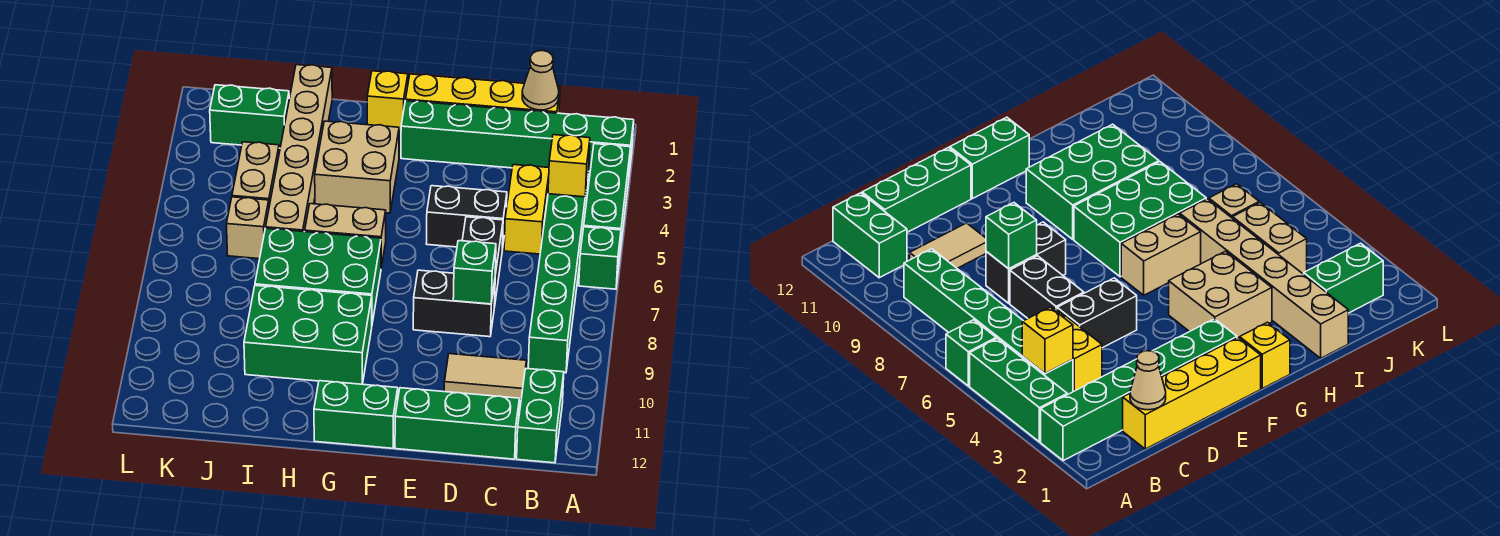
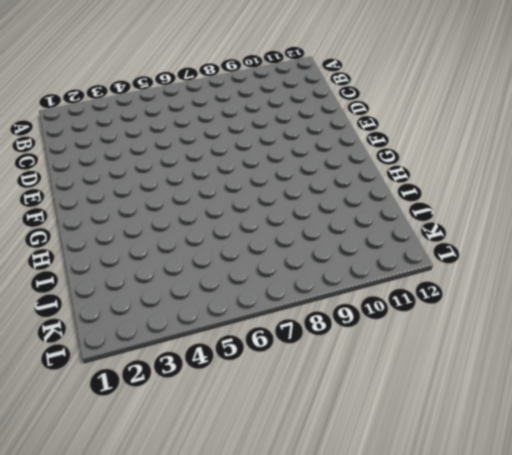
none -> green 1x6 brick [401,101,634,174]
none -> green 1x3 brick [584,144,631,260]
none -> green 1x1 brick [579,227,621,289]

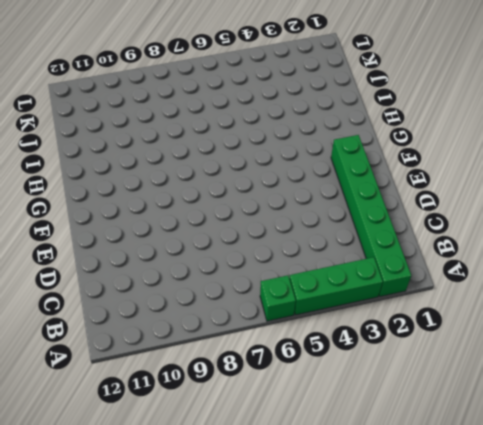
none -> green 1x6 brick [528,179,588,373]
none -> green 1x2 brick [517,368,564,463]
none -> yellow 1x4 brick [406,74,560,113]

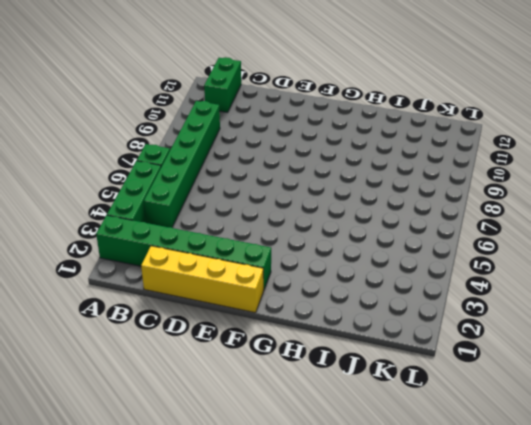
none -> yellow 1x2 brick [504,165,549,254]
none -> tan 1x2 tile [444,354,526,399]
none -> green 1x3 brick [395,388,519,459]

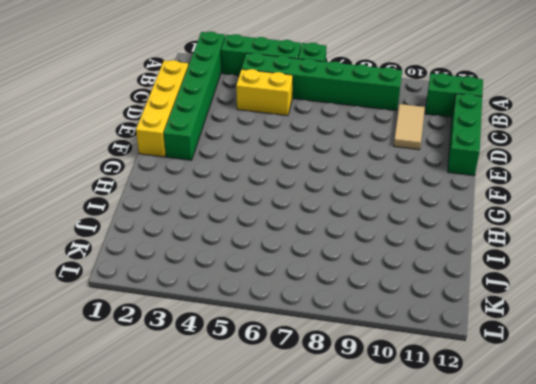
none -> black 1x2 brick [426,186,507,250]
none -> black 1x2 brick [462,217,503,307]
none -> black 1x2 brick [413,270,495,337]

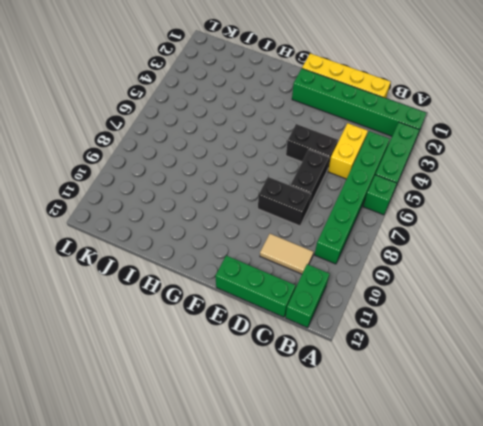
none -> green 1x2 brick [314,381,398,448]
none -> yellow 1x1 brick [367,71,408,131]
none -> tan 2x2 brick [315,121,399,213]

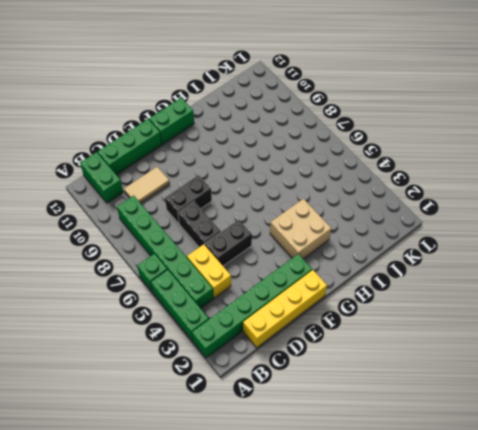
none -> yellow 1x1 brick [367,71,408,131]
none -> tan 1x2 brick [305,204,386,267]
none -> green 2x3 brick [255,228,381,323]

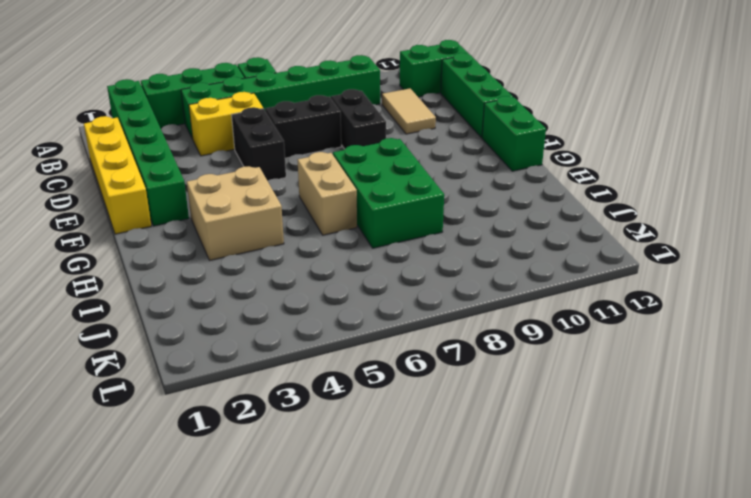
none -> yellow 1x1 brick [367,71,408,131]
none -> green 2x3 brick [244,285,372,384]
none -> tan 1x6 brick [266,65,332,232]

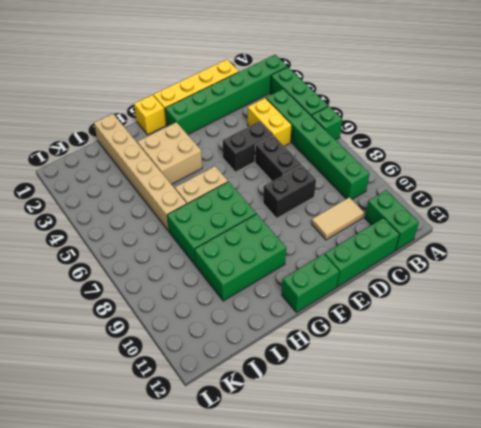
none -> green 1x2 brick [210,85,289,148]
none -> tan 1x2 brick [232,142,279,206]
none -> tan 1x1 brick [226,197,269,259]

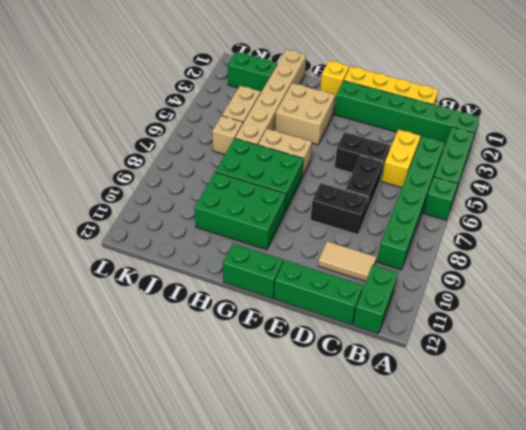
none -> yellow 1x1 brick [548,135,590,197]
none -> tan 1x1 cone [522,51,559,110]
none -> green 1x1 brick [453,241,496,304]

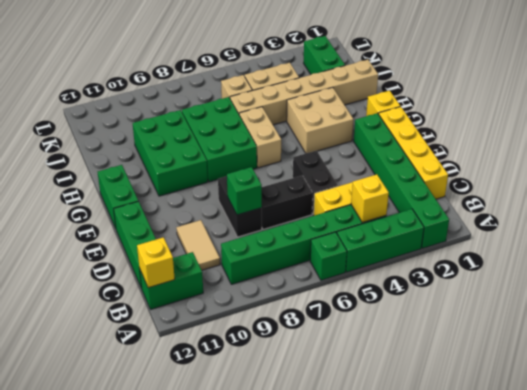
yellow 1x1 brick [137,237,175,288] -> none
none -> tan 1x1 cone [522,51,559,110]

